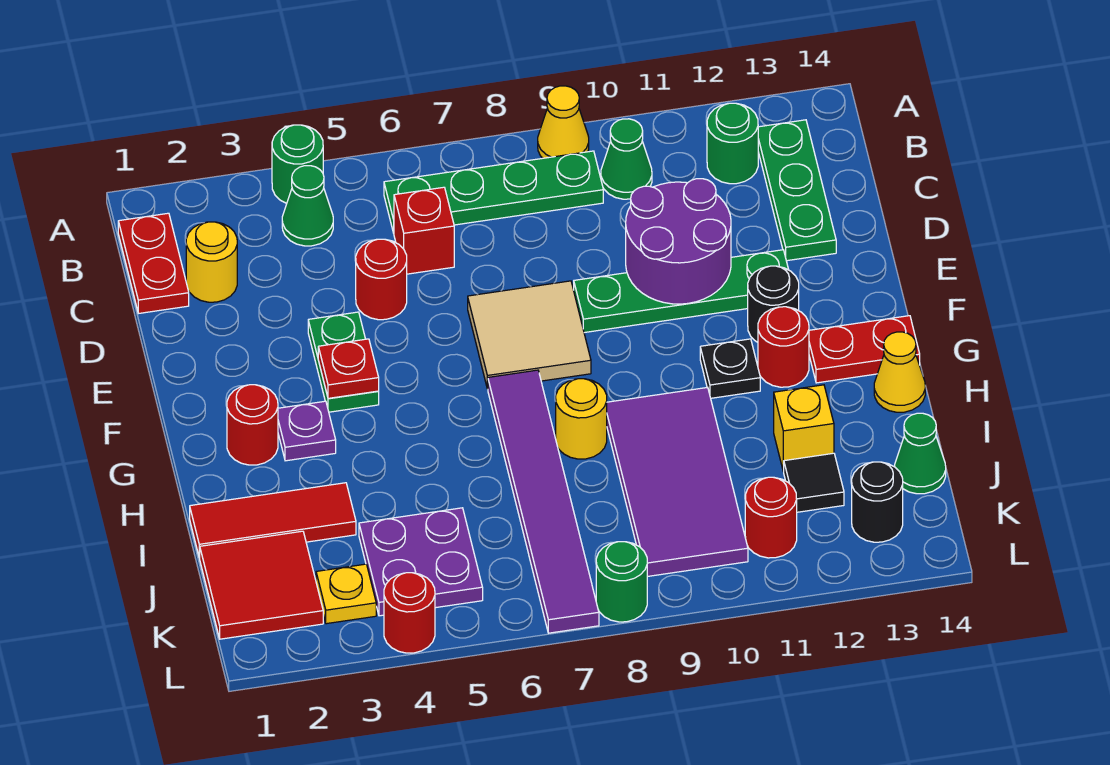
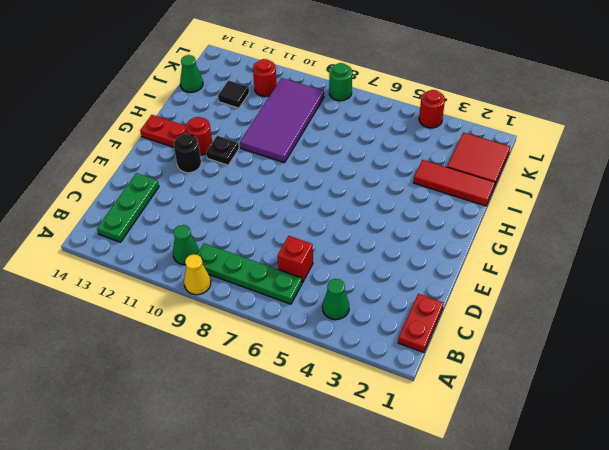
none -> green 1x1 round brick [272,125,323,203]
none -> green 1x1 round brick [707,103,758,184]
none -> yellow 1x1 round brick [186,222,237,302]
none -> red 1x1 round brick [356,239,407,320]

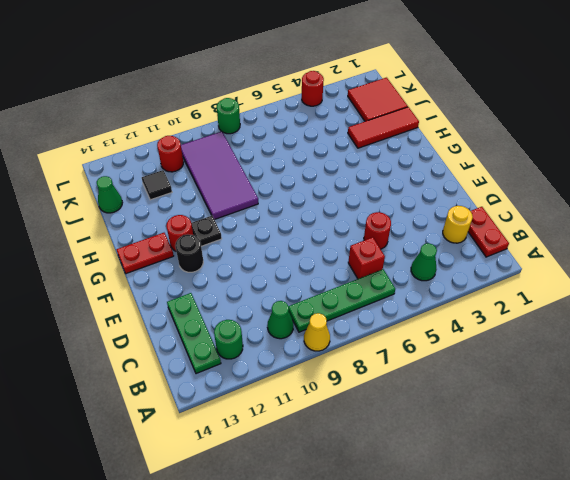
none -> green 1x1 round brick [272,125,323,203]
none -> green 1x2 plate [308,312,379,412]
none -> tan 2x2 tile [468,281,591,389]
none -> green 1x4 plate [574,250,789,333]

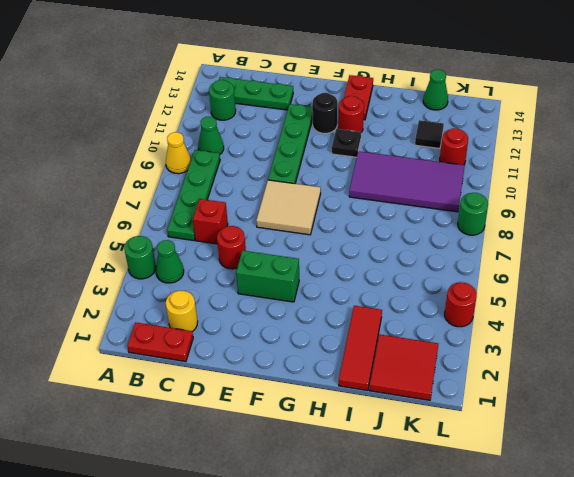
green 1x2 brick [236,251,299,302] -> green 1x2 plate [308,312,379,412]
none -> red 1x1 round brick [227,385,278,465]
none -> purple 1x1 plate [278,401,336,461]
none -> purple 1x6 tile [488,370,599,633]
none -> yellow 1x1 round brick [556,379,607,459]

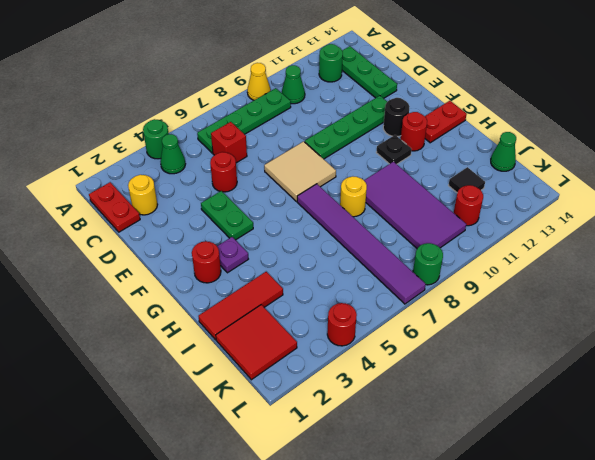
none -> yellow 1x1 cone [874,332,925,412]
none -> yellow 1x1 brick [774,385,834,472]
none -> purple 2x2 plate [359,508,483,616]
none -> yellow 1x1 plate [316,564,376,624]

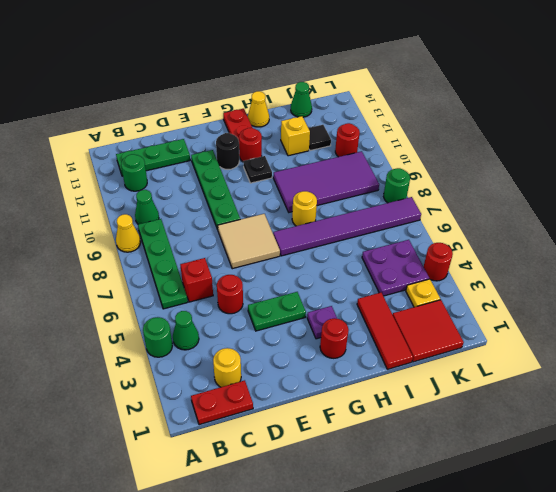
none -> black 1x1 round brick [852,462,903,542]
none -> purple 2x2 round brick [626,179,731,304]
none -> red 1x1 plate [318,339,379,398]

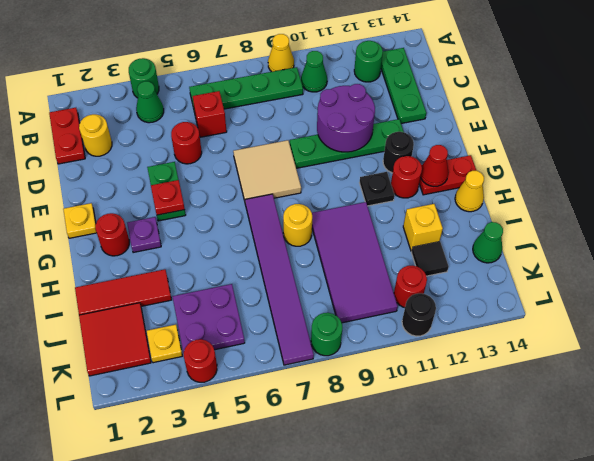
yellow 1x1 plate [63,203,97,238] -> none
red 1x1 cone [420,145,449,187] -> none
black 1x1 round brick [402,293,436,336] -> black 1x1 round brick moved to [852,462,903,542]

